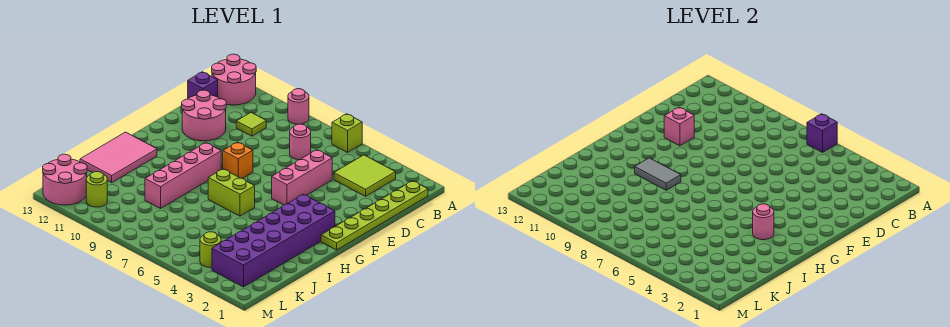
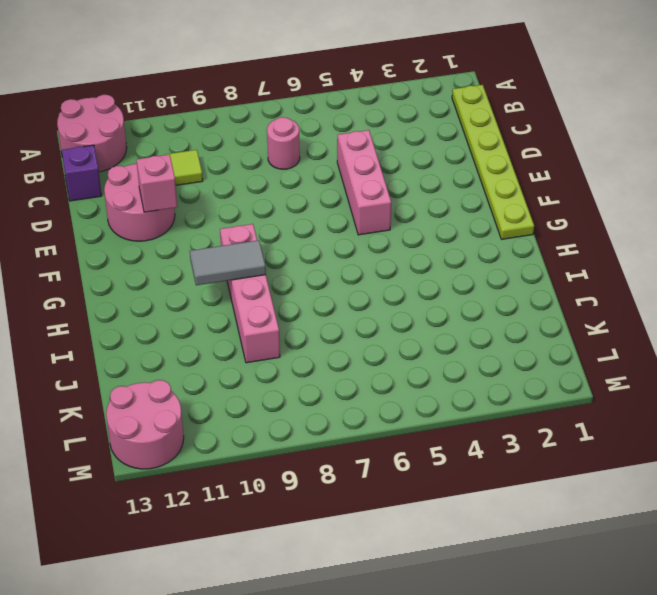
none -> lime 1x1 brick [332,114,362,152]
none -> pink 1x1 round brick [288,89,309,124]
none -> lime 2x2 tile [334,155,396,196]

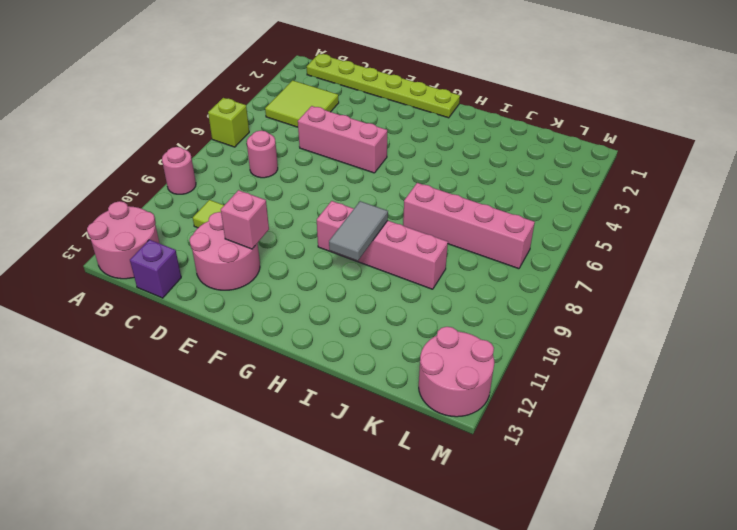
pink 1x4 brick [403,183,535,269] -> none
none -> orange 1x1 brick [223,142,253,178]
none -> purple 2x6 brick [212,194,335,287]
none -> lime 1x2 brick [208,169,255,216]

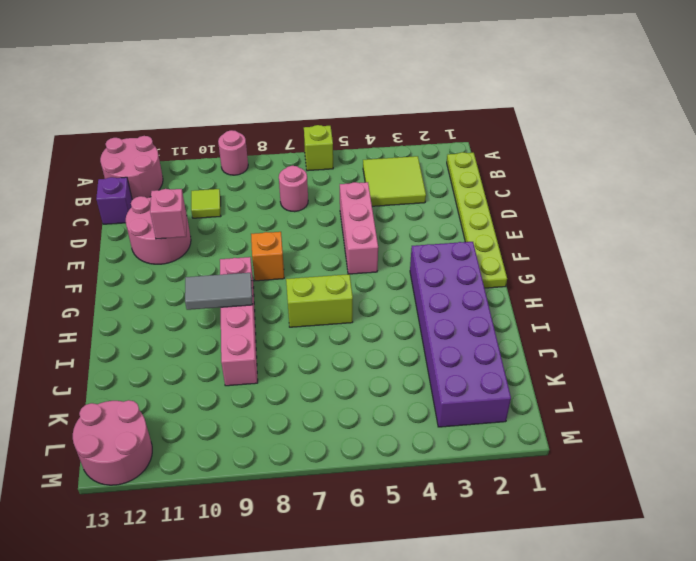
none -> pink 2x3 tile [80,132,157,183]
none -> lime 1x1 round brick [200,232,221,267]
none -> lime 1x1 round brick [86,172,107,207]

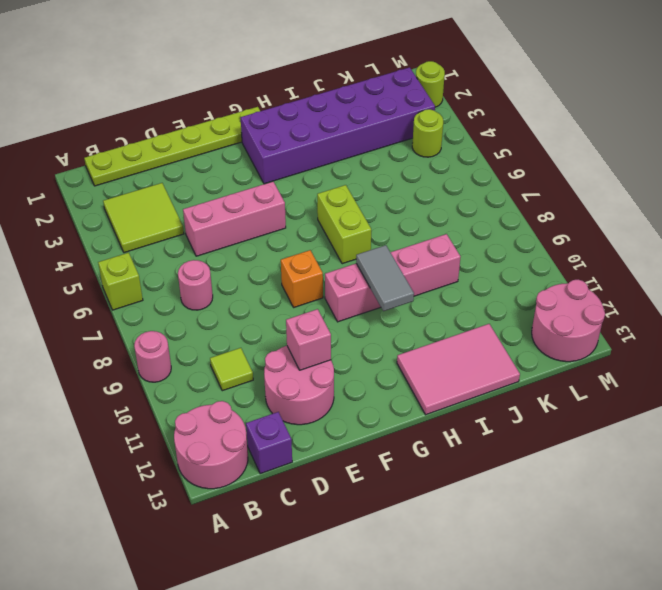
lime 1x1 round brick [416,61,445,107] -> lime 1x1 round brick moved to [86,172,107,207]
none -> purple 1x1 brick [807,114,837,152]
none -> pink 1x1 round brick [753,204,774,240]

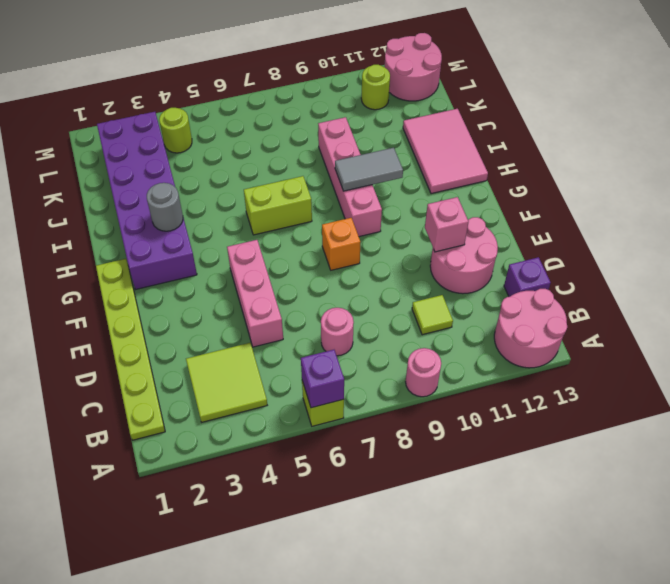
grey 1x1 round brick [147,183,183,231] -> pink 1x1 round brick [753,204,774,240]

